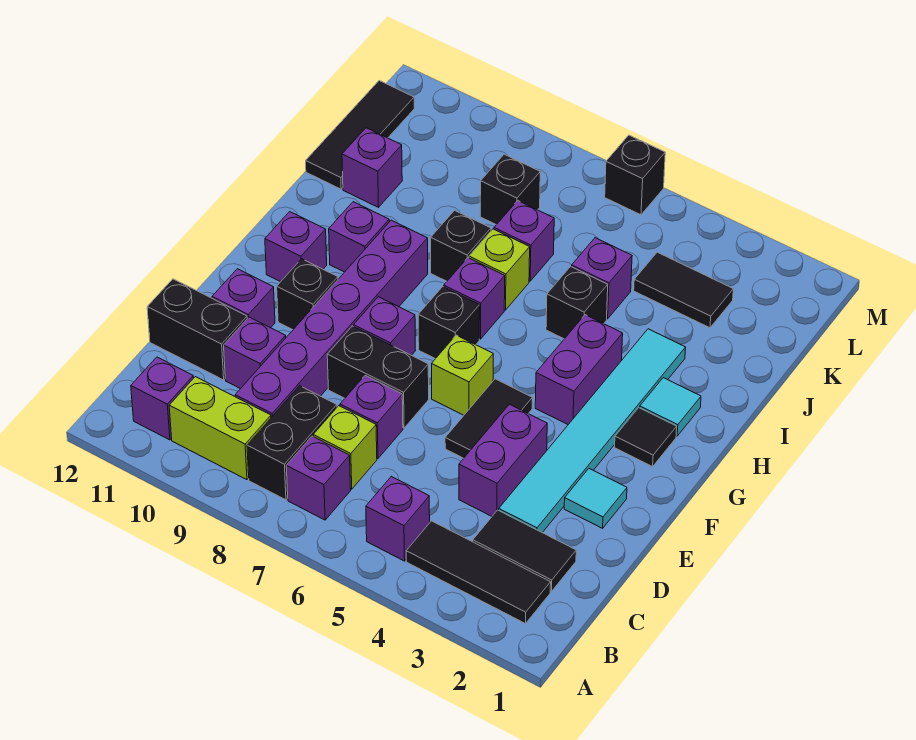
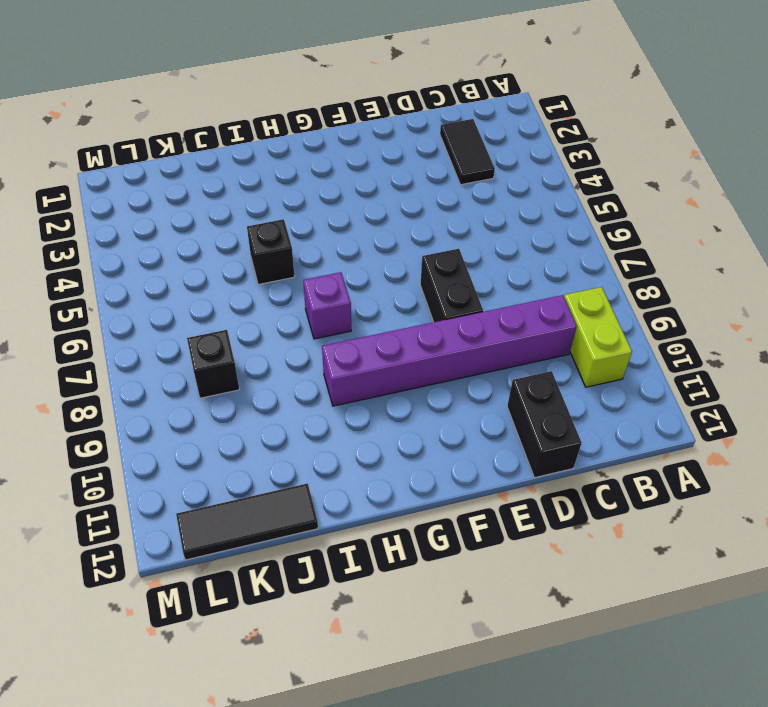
none -> black 1x3 tile [406,521,551,624]
none -> purple 1x1 brick [366,476,430,561]
none -> purple 1x1 brick [286,436,351,520]
none -> black 1x2 brick [247,386,337,500]

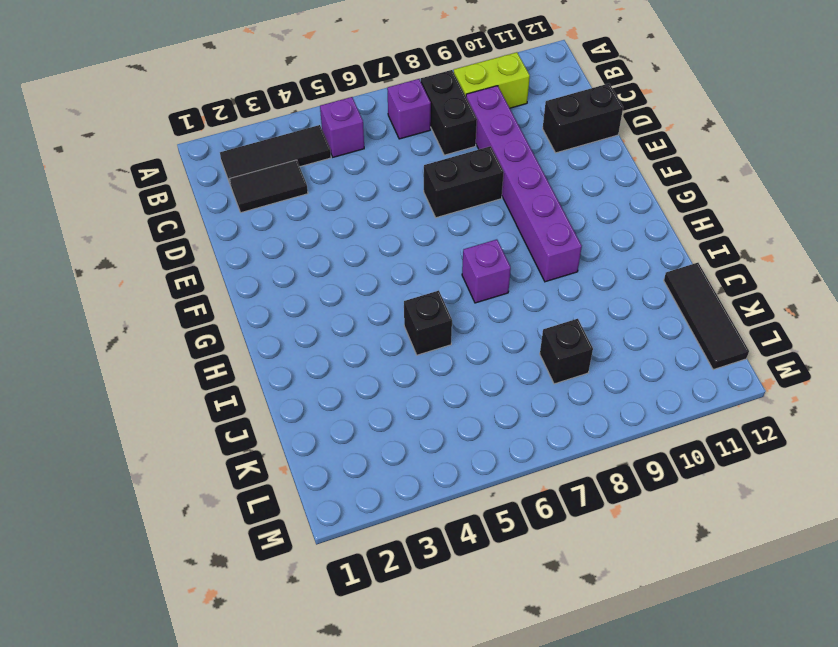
none -> purple 1x1 brick [131,357,194,440]
none -> lime 1x1 brick [313,406,377,489]
none -> cyan 1x6 tile [499,329,686,533]
none -> purple 1x2 brick [459,404,547,516]

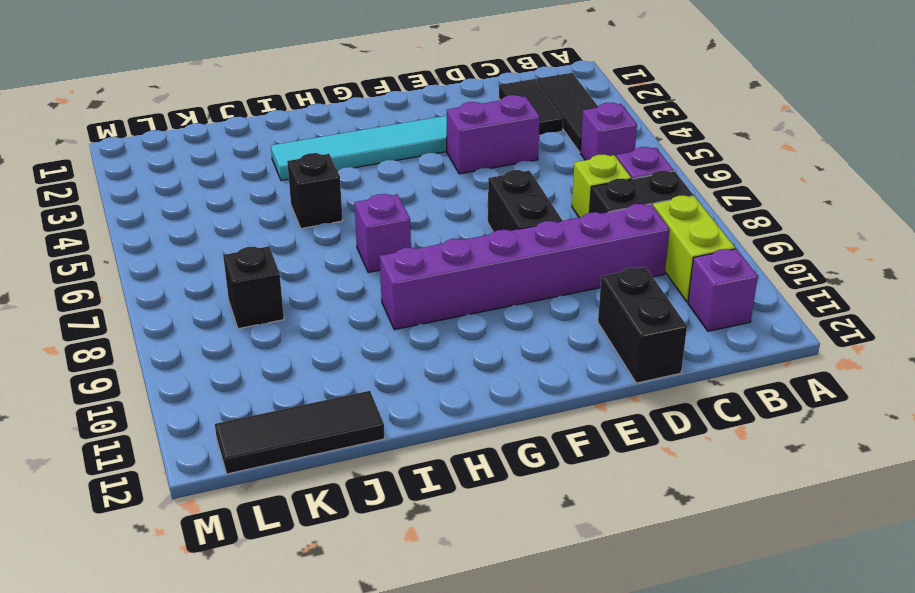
none -> purple 1x1 brick [340,375,403,458]
none -> purple 1x1 brick [224,317,286,389]
none -> cyan 1x1 tile [564,469,627,528]
none -> black 1x2 tile [445,379,532,458]

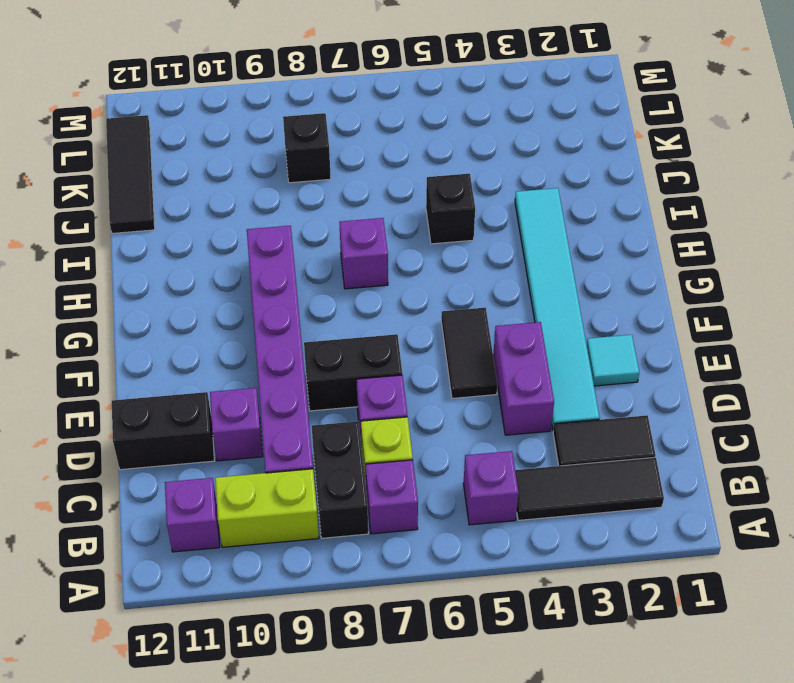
none -> purple 1x1 brick [212,269,275,328]
none -> lime 1x1 brick [432,335,493,415]
none -> purple 1x1 brick [354,297,415,355]
none -> black 1x1 brick [277,259,338,330]

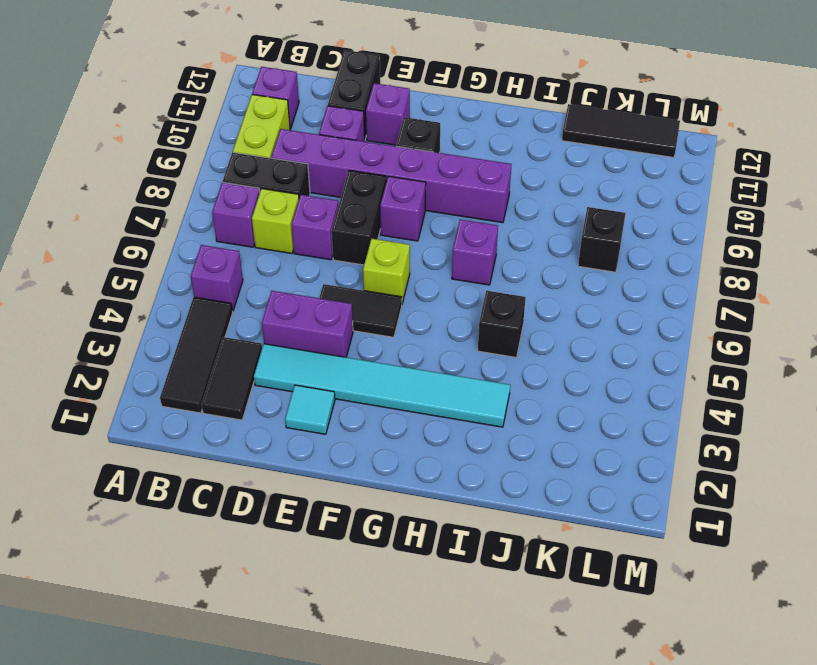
none -> black 1x1 tile [615,408,677,467]
none -> purple 1x2 brick [535,315,623,424]
none -> black 1x1 brick [418,287,480,359]
none -> purple 1x1 brick [265,212,327,282]

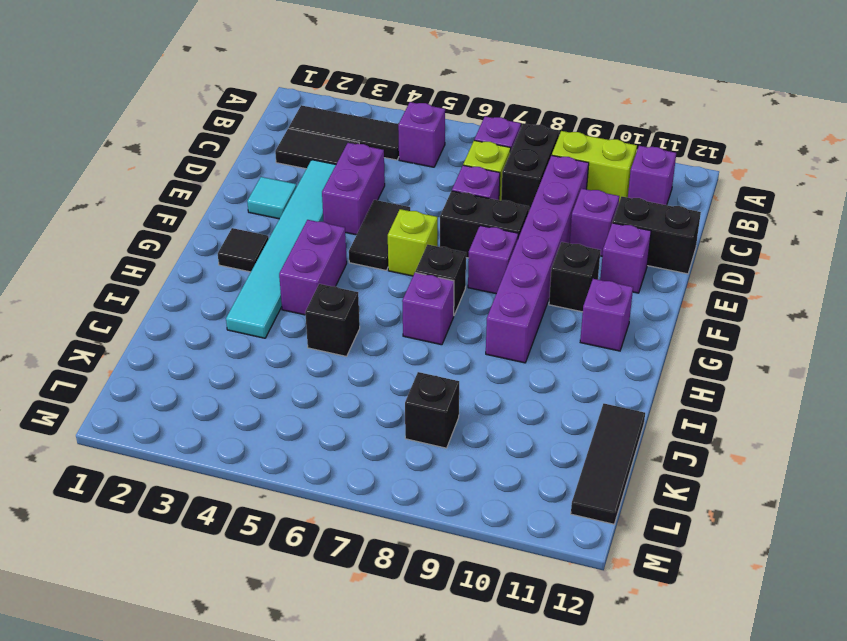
none -> cyan 1x1 tile [640,378,701,436]
none -> purple 1x1 brick [329,202,389,272]
none -> lime 1x1 brick [469,229,530,310]
none -> black 1x1 brick [431,210,491,281]

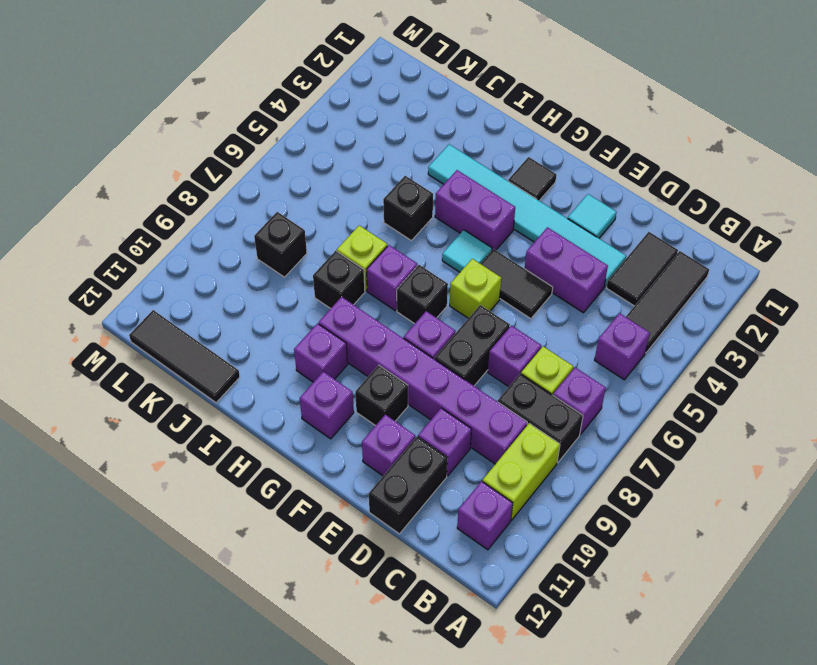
cyan 1x1 tile [442,230,492,272] -> cyan 1x1 tile moved to [640,378,701,436]
none -> purple 1x1 brick [572,238,632,319]
none -> purple 1x1 brick [494,201,554,281]
none -> purple 1x1 brick [342,128,402,207]
none -> black 1x2 tile [634,252,733,328]

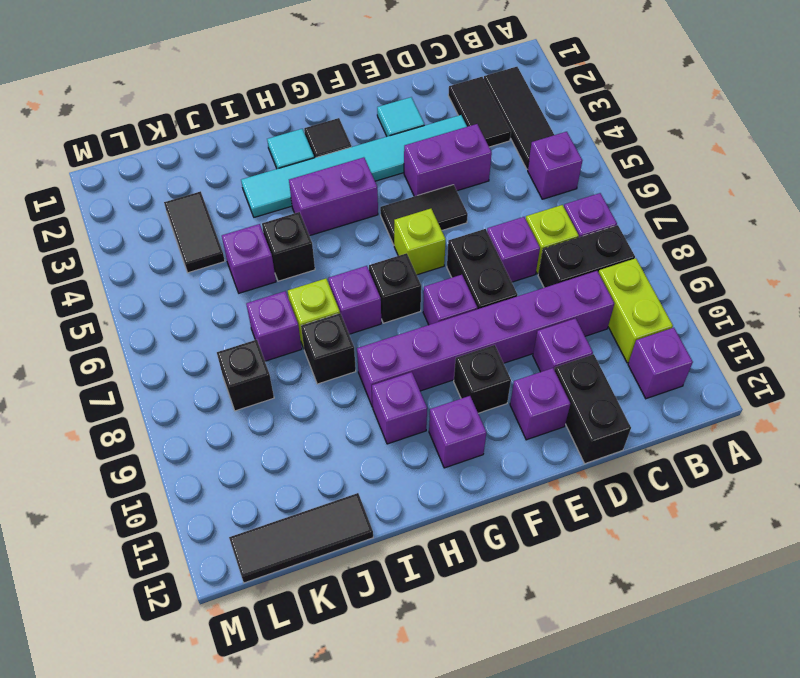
none -> purple 1x1 brick [342,128,402,207]
none -> black 1x1 brick [605,135,665,215]

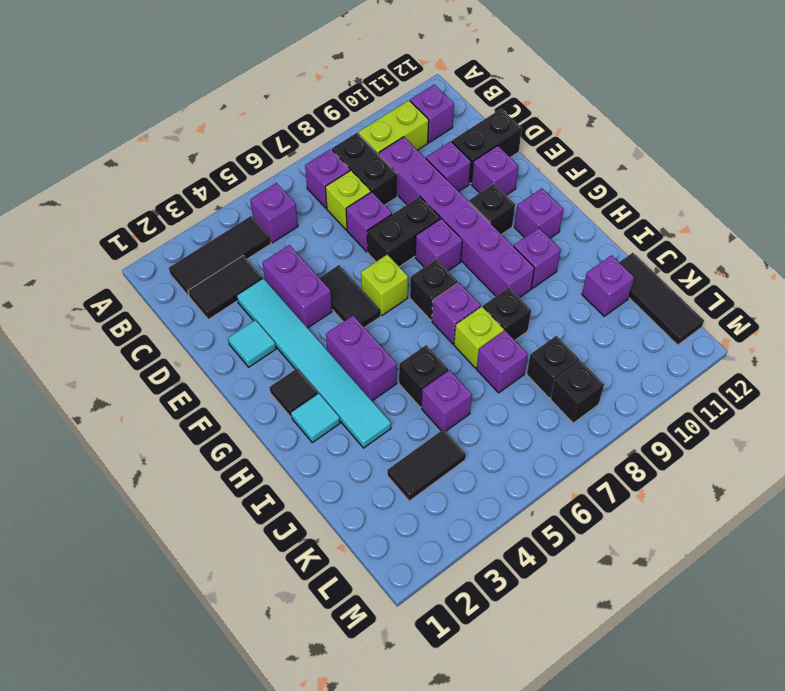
black 1x1 brick [550,361,604,423] -> black 1x1 brick moved to [605,135,665,215]

